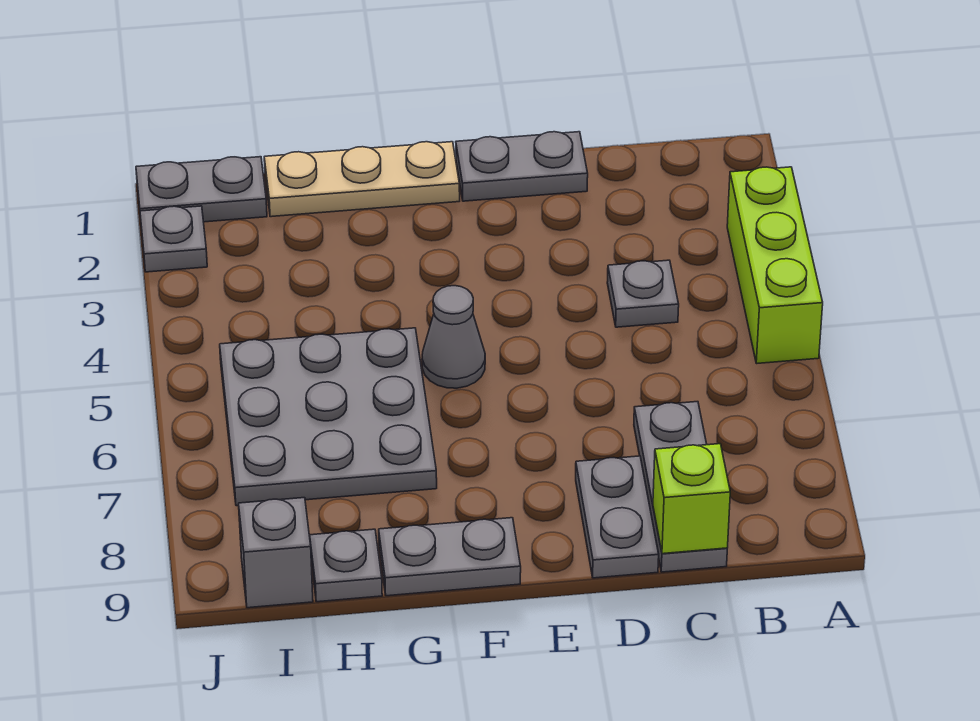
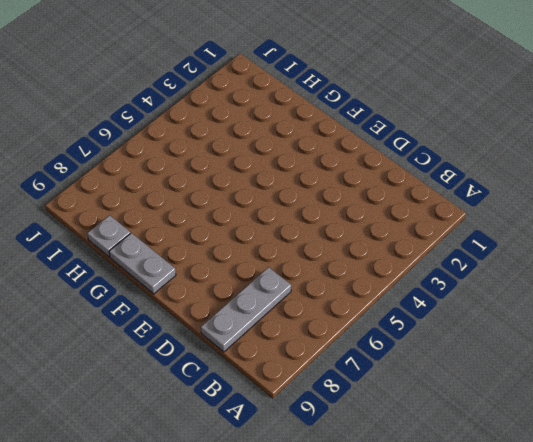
none -> lime 1x3 brick [727,167,823,363]
none -> grey 1x1 plate [607,260,679,327]
none -> grey 1x2 plate [456,132,588,201]

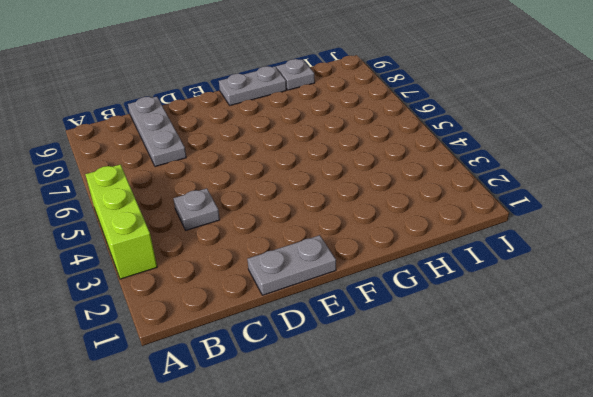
none -> grey 1x2 plate [576,456,659,578]
none -> tan 1x3 plate [264,142,460,217]
none -> grey 1x1 cone [422,286,485,388]

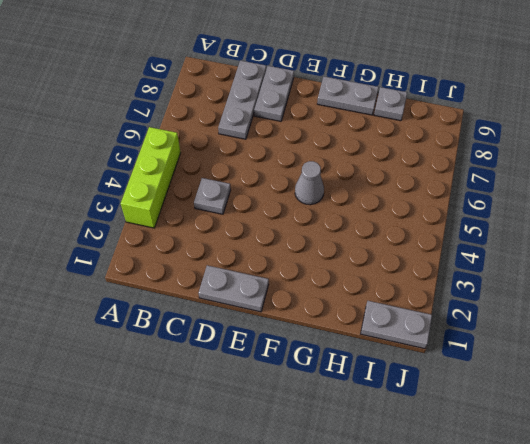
none -> tan 1x3 plate [264,142,460,217]
none -> grey 3x3 plate [220,328,437,506]
none -> grey 1x1 brick [239,498,313,608]

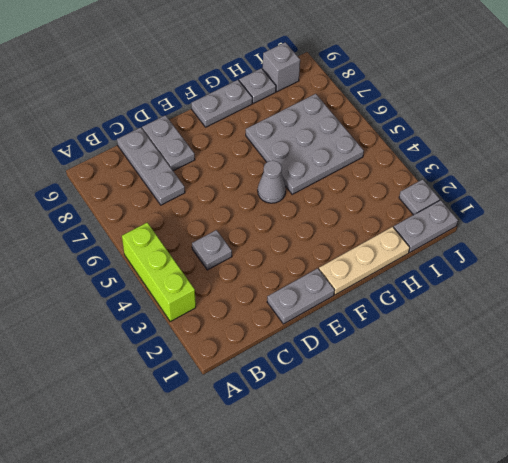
none -> lime 1x1 brick [653,444,730,554]

